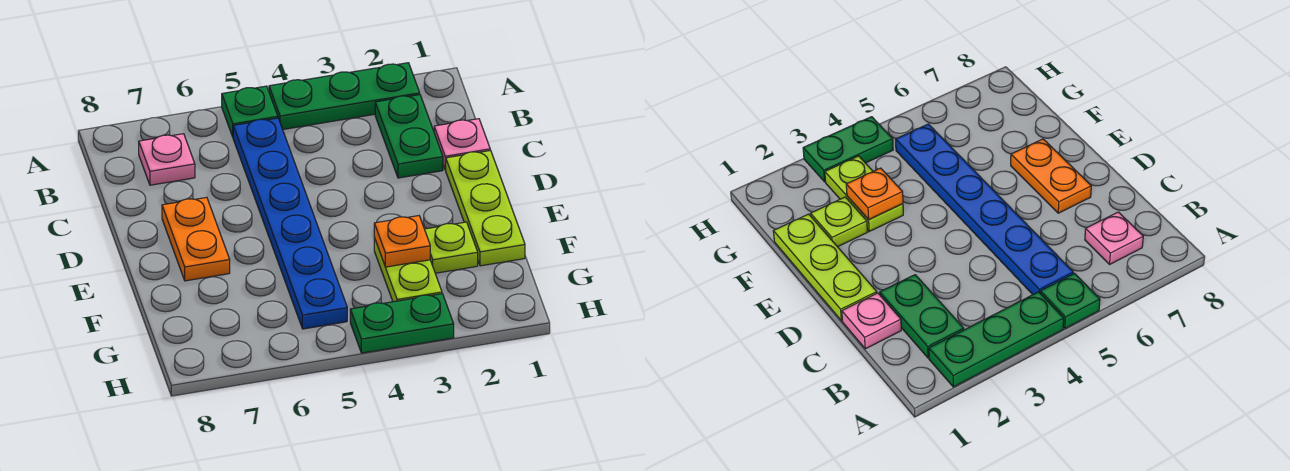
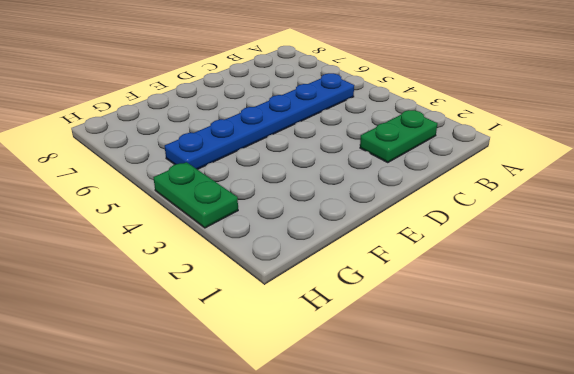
none -> green 1x3 plate [269,63,420,129]
none -> green 1x1 plate [222,86,278,137]
none -> pink 1x1 plate [139,134,195,185]

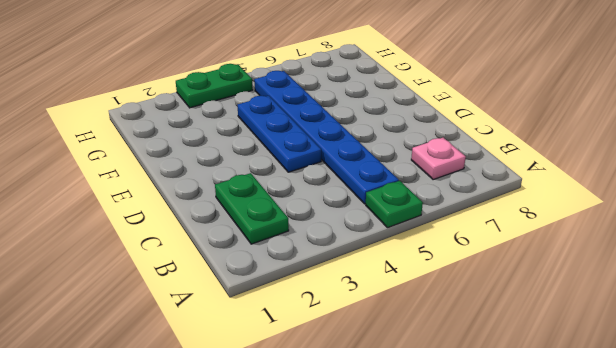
blue 1x3 plate [238,96,321,172] -> none
none -> green 1x3 plate [269,63,420,129]
none -> pink 1x1 plate [434,119,490,170]
none -> lime 1x3 plate [446,150,525,266]

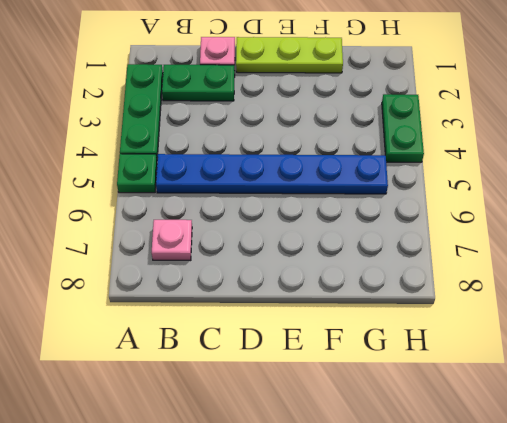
none -> orange 1x2 plate [162,197,230,281]
none -> lime 1x1 plate [425,222,478,273]
none -> lime 1x2 plate [374,238,442,302]

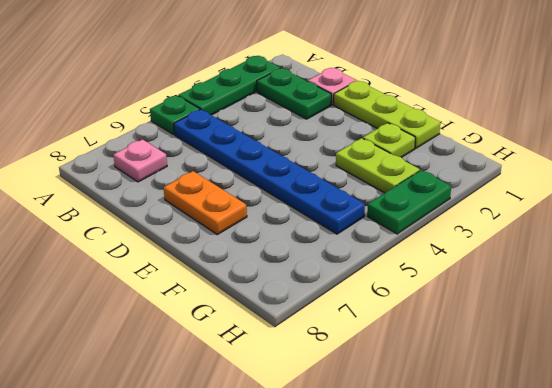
none -> orange 1x1 plate [374,216,430,267]

